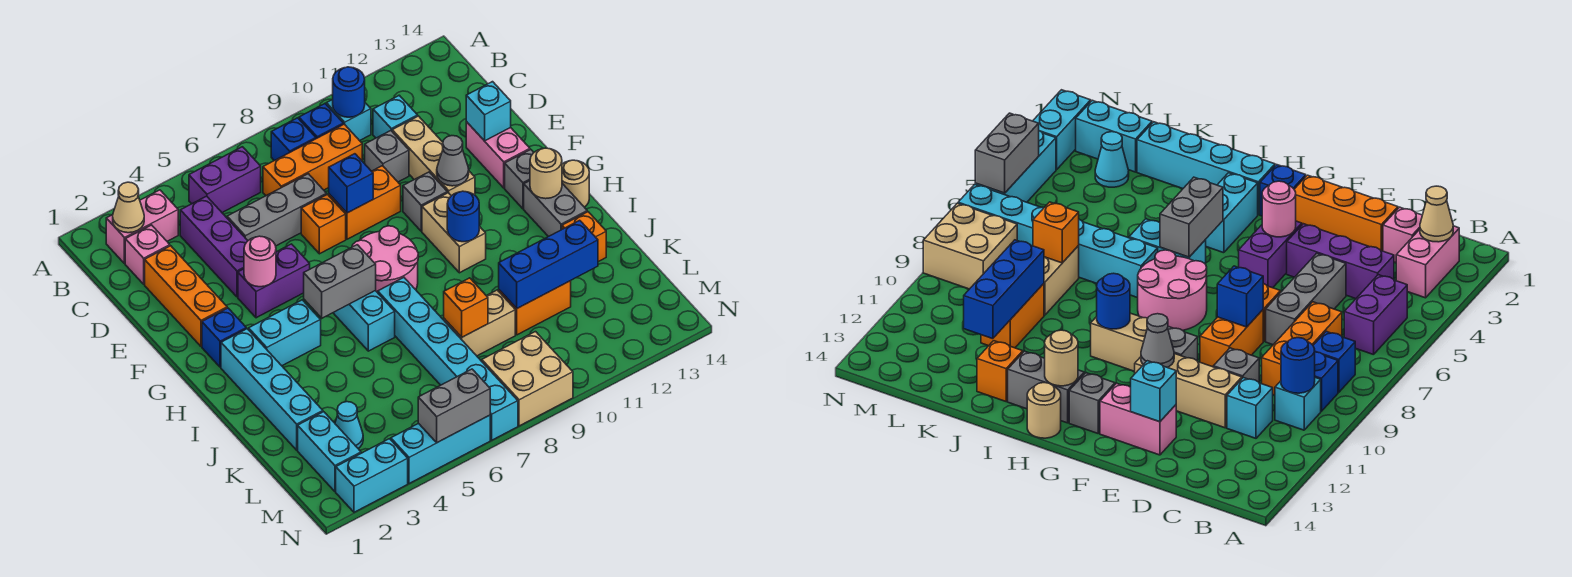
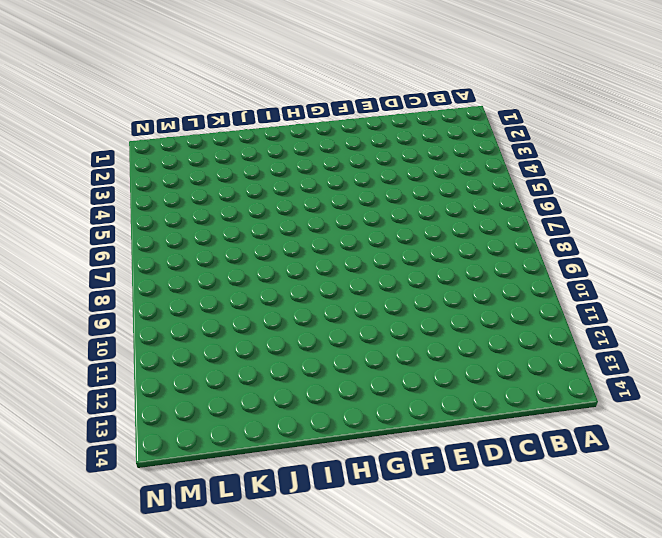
none -> pink 1x2 brick [106,190,178,264]
none -> purple 1x2 brick [189,147,261,213]
none -> blue 1x1 brick [271,118,316,161]
none -> blue 1x1 brick [299,104,343,139]

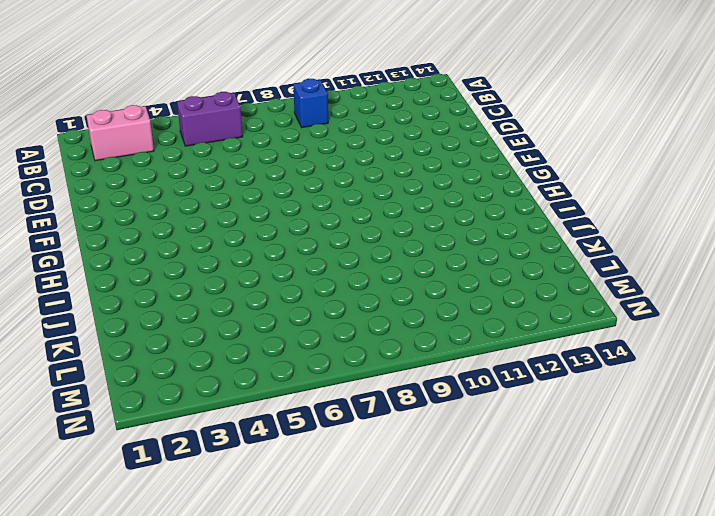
none -> blue 1x1 brick [271,118,316,161]
none -> cyan 1x1 brick [326,99,371,141]
none -> pink 1x1 brick [125,225,170,284]
none -> purple 1x3 brick [180,196,248,297]

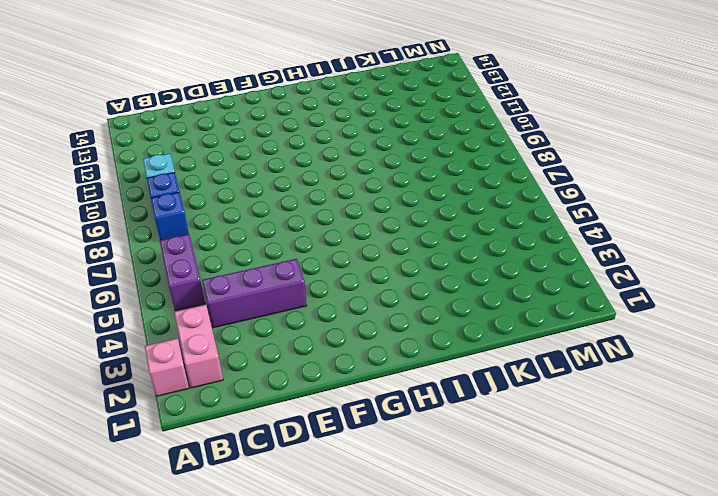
pink 1x1 brick [145,338,189,396] -> pink 1x1 brick moved to [125,225,170,284]
none -> orange 1x3 brick [263,124,362,196]
none -> cyan 1x1 brick [373,95,418,138]
none -> orange 1x3 brick [145,246,227,346]
none -> grey 1x3 brick [227,174,327,246]

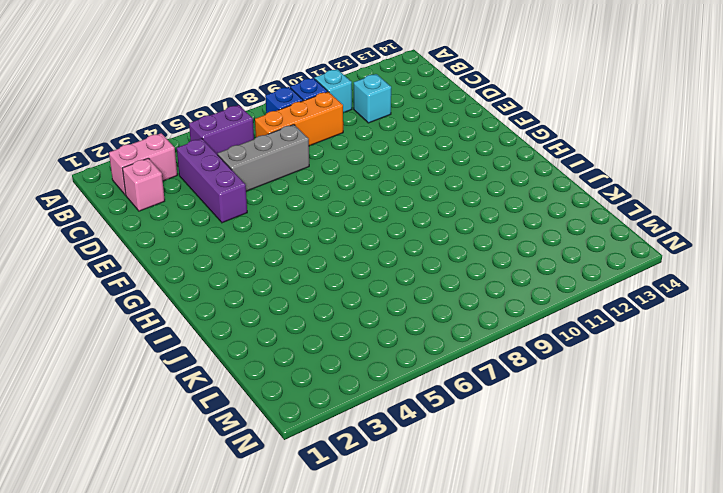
none -> orange 1x3 brick [145,246,227,346]
none -> grey 1x1 brick [365,131,409,182]
none -> tan 1x3 brick [392,116,475,196]
none -> orange 1x1 brick [301,194,346,254]

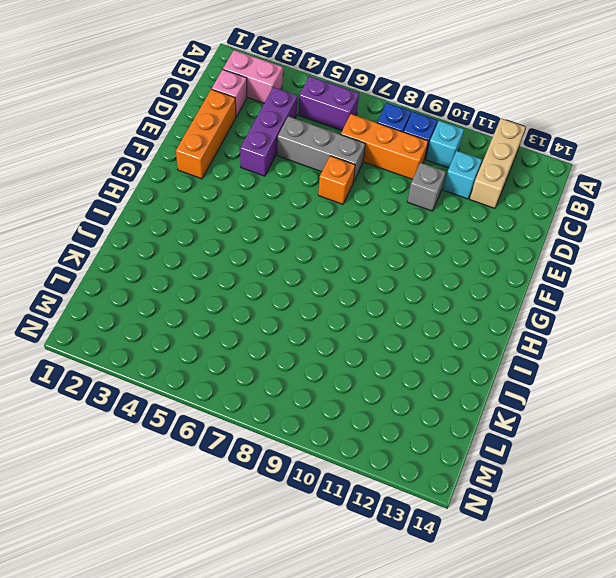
tan 1x3 brick [470,118,526,208] -> tan 1x3 brick moved to [392,116,475,196]
none -> orange 1x2 brick [329,166,401,239]
none -> pink 1x2 brick [466,122,530,188]
none -> purple 1x2 brick [238,244,310,318]
none -> grey 1x1 brick [403,172,447,231]

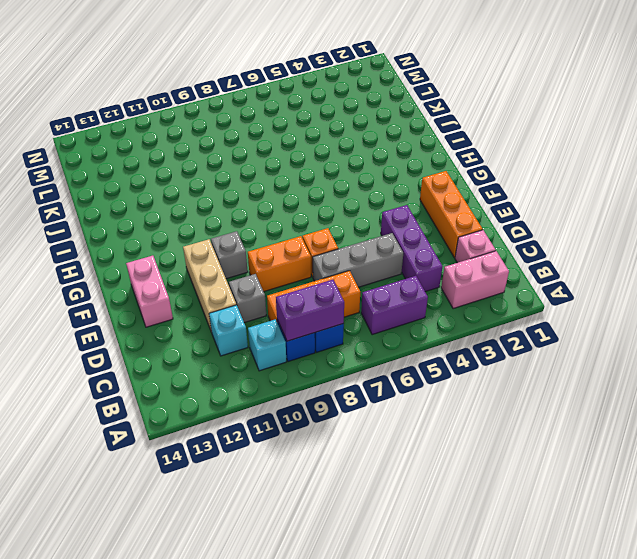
purple 1x2 brick [276,280,344,341] -> purple 1x2 brick moved to [238,244,310,318]
none -> blue 1x1 brick [202,308,246,367]
none -> pink 2x2 round brick [352,226,418,293]
none -> tan 1x2 brick [422,193,486,273]
none -> grey 1x1 brick [505,150,534,209]

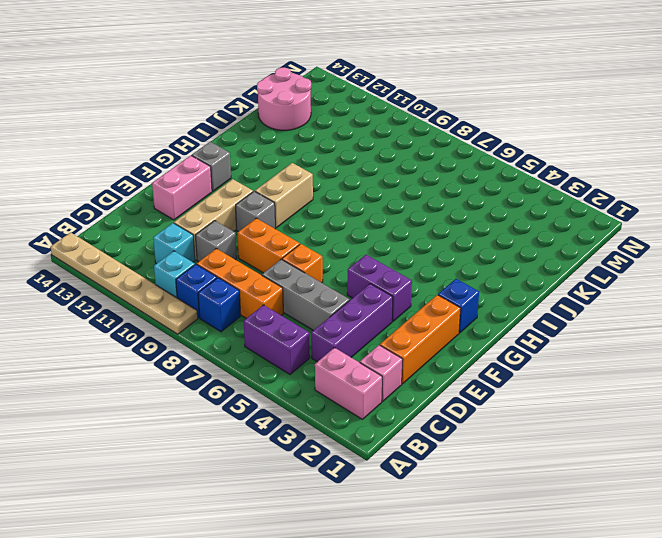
tan 1x6 plate [51,232,198,334] -> none
pink 2x2 round brick [257,67,311,130] -> pink 2x2 round brick moved to [352,226,418,293]
none -> cyan 1x4 brick [221,329,323,450]
none -> cyan 1x2 brick [249,300,321,366]
none -> cyan 1x2 brick [333,291,395,351]
none -> grey 1x2 brick [524,181,587,237]

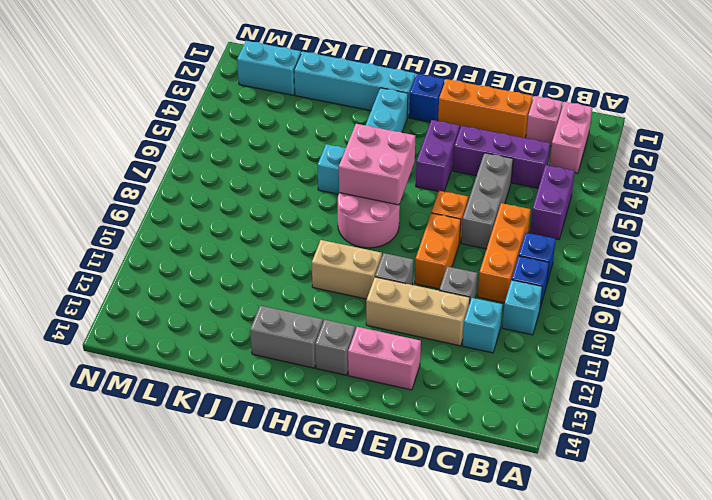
pink 2x2 brick [339,124,415,205] -> grey 1x2 brick [304,245,376,318]
none -> tan 1x1 round brick [562,160,589,207]
none -> cyan 1x6 brick [378,278,518,440]
none -> orange 1x1 brick [562,212,606,262]
none -> tan 1x2 brick [444,290,515,356]

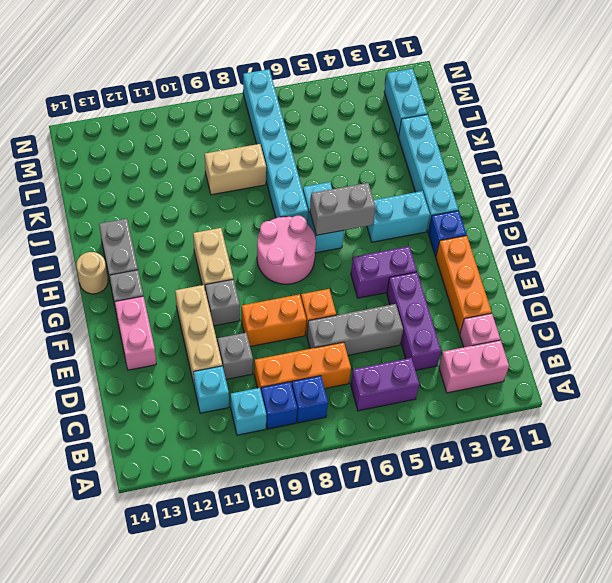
none -> orange 1x1 brick [562,212,606,262]
none -> orange 1x2 brick [499,281,571,335]
none -> cyan 1x1 cone [335,402,363,448]
none -> tan 2x2 brick [482,332,573,426]

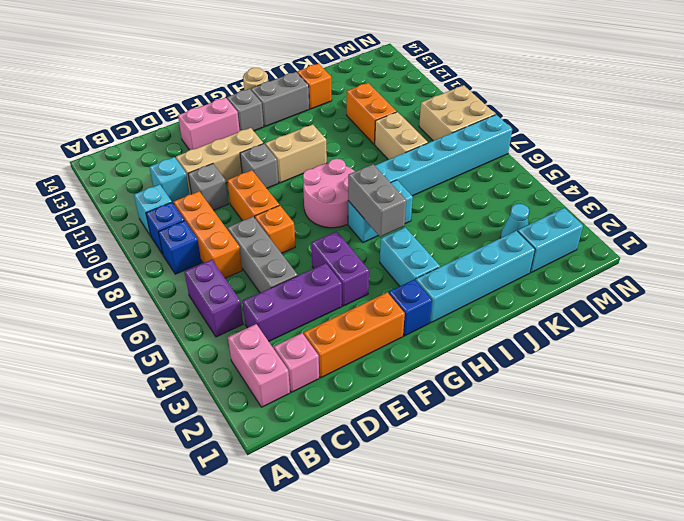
none -> cyan 1x2 brick [336,439,408,512]
none -> cyan 1x3 brick [391,415,490,484]
none -> tan 1x1 cone [113,182,144,233]
none -> blue 1x1 round brick [333,67,365,117]

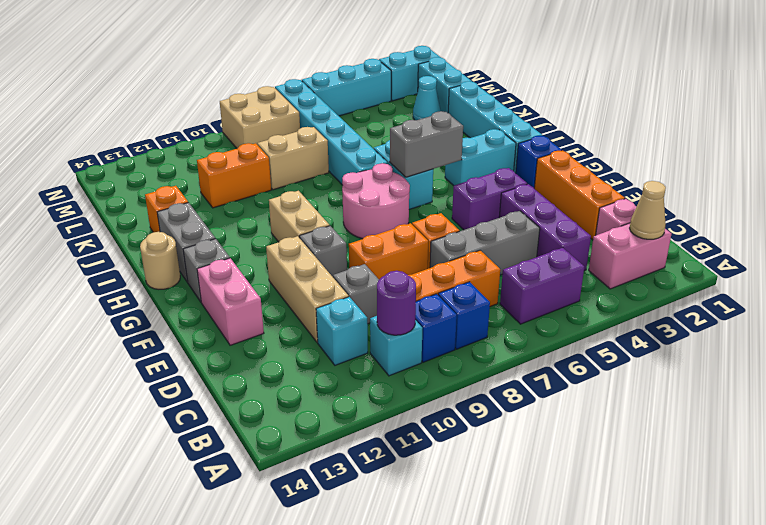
purple 1x1 round brick [377,271,416,335] -> blue 1x1 round brick [333,67,365,117]
none -> blue 1x1 brick [329,154,373,213]
none -> cyan 1x1 brick [466,82,511,141]
none -> pink 1x1 round brick [244,236,276,287]
none -> grey 1x1 cone [437,136,469,186]

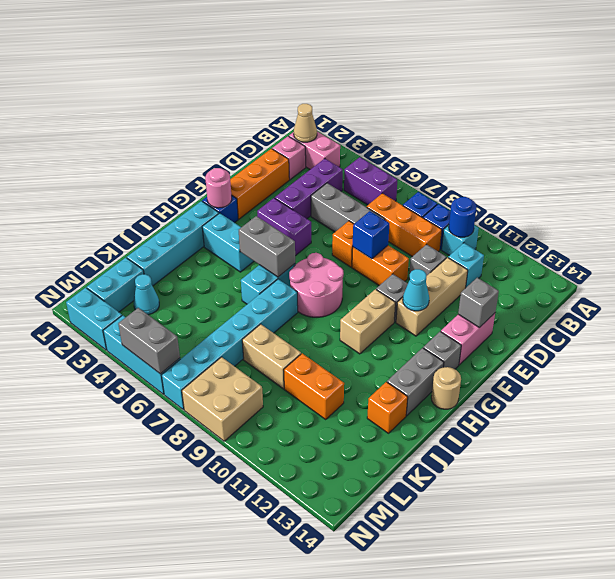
grey 1x1 brick [458,278,499,328] -> cyan 1x1 brick [466,82,511,141]
cyan 1x1 cone [403,269,429,311] -> grey 1x1 cone [437,136,469,186]
pink 1x1 round brick [205,168,232,208] -> pink 1x1 round brick moved to [244,236,276,287]
none -> blue 1x1 round brick [447,191,479,242]
none -> tan 1x1 round brick [530,148,562,199]
none -> orange 1x1 brick [444,278,488,337]
none -> blue 1x3 brick [499,220,598,308]

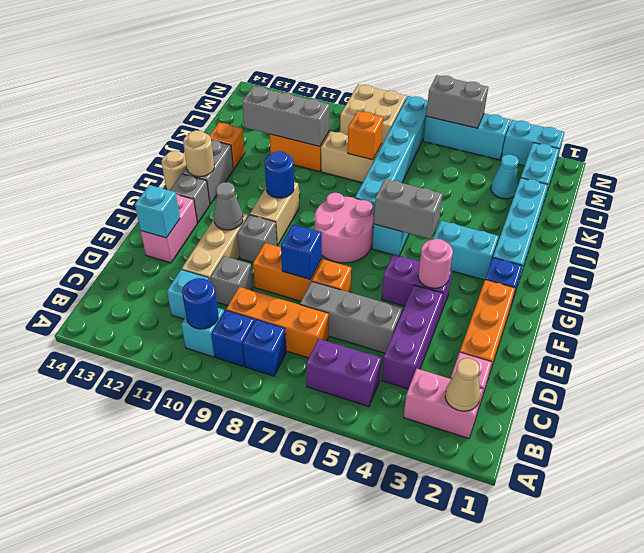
grey 1x3 brick [242,86,330,147] -> blue 1x3 brick [499,220,598,308]

